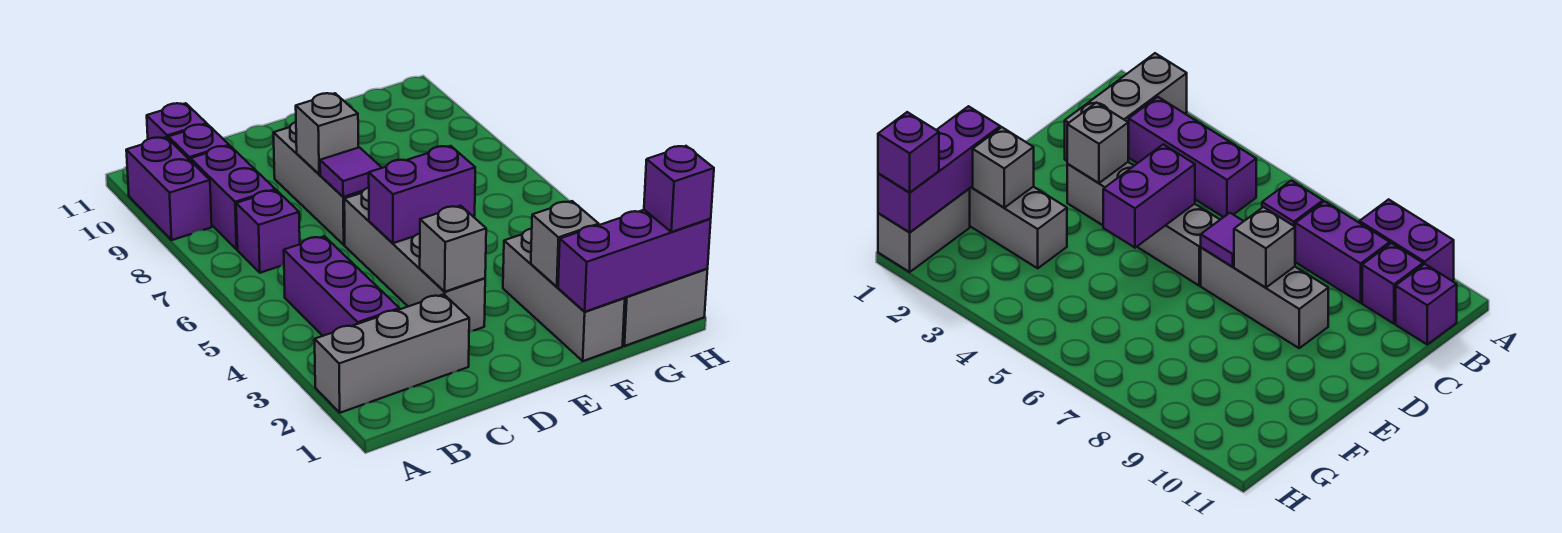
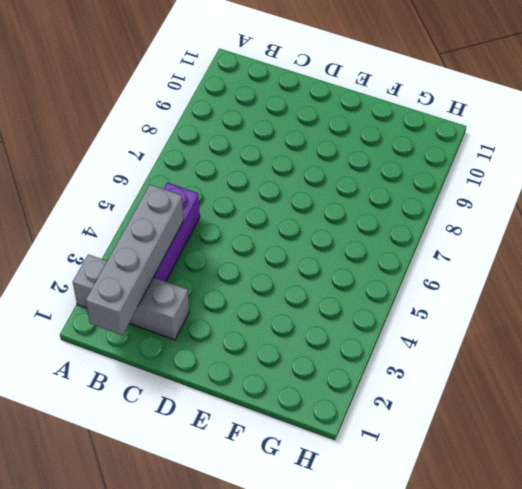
grey 1x4 brick [86,185,184,335] -> grey 1x4 brick moved to [344,188,485,332]
none -> purple 1x2 brick [126,137,212,240]
none -> purple 1x1 brick [236,190,300,273]
none -> purple 1x2 brick [191,146,275,249]

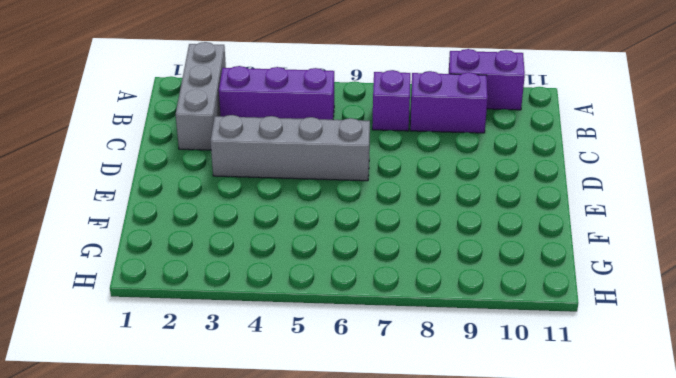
none -> purple 1x1 brick [168,124,229,161]
none -> purple 1x1 brick [147,103,207,139]
none -> grey 1x3 brick [274,122,362,245]

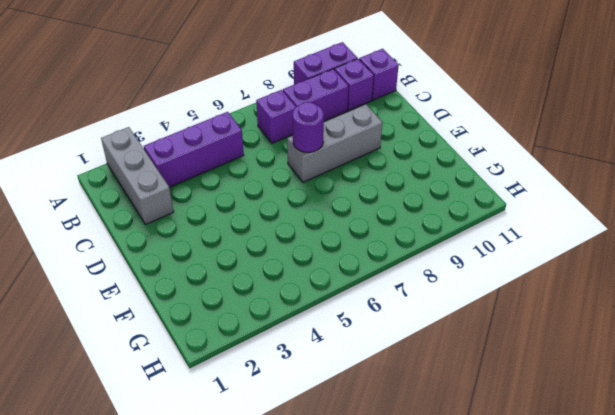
purple 1x1 round brick [292,102,324,152] -> purple 1x1 tile [320,147,382,197]
none -> grey 1x4 brick [344,188,485,332]
none -> grey 1x3 brick [503,229,625,361]
none -> grey 1x2 brick [623,269,708,346]

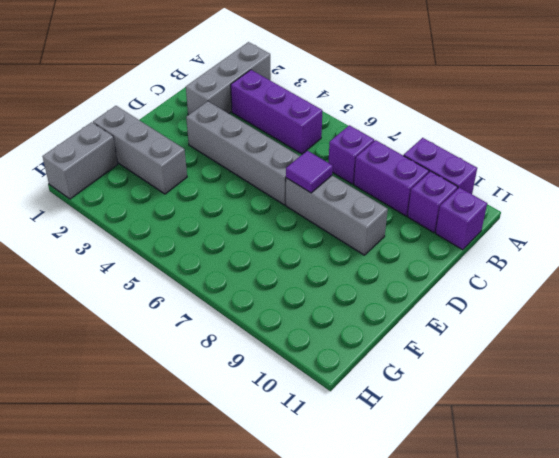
none -> grey 1x1 brick [420,206,486,292]
none -> purple 1x2 brick [369,146,475,243]
none -> grey 1x1 brick [296,93,358,174]

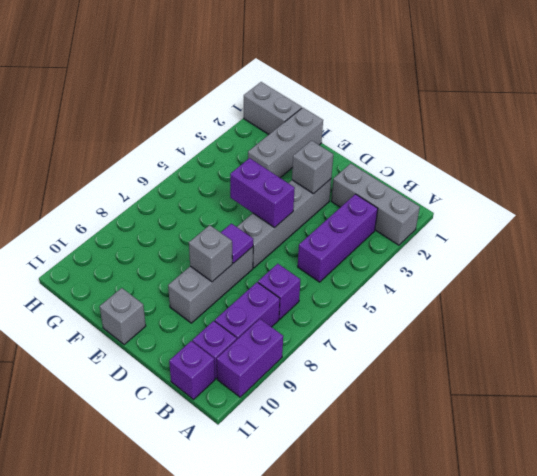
grey 1x1 brick [100,288,146,345] -> grey 1x1 brick moved to [531,201,599,287]
none -> purple 1x3 brick [558,210,711,312]
none -> purple 1x1 brick [644,146,714,232]

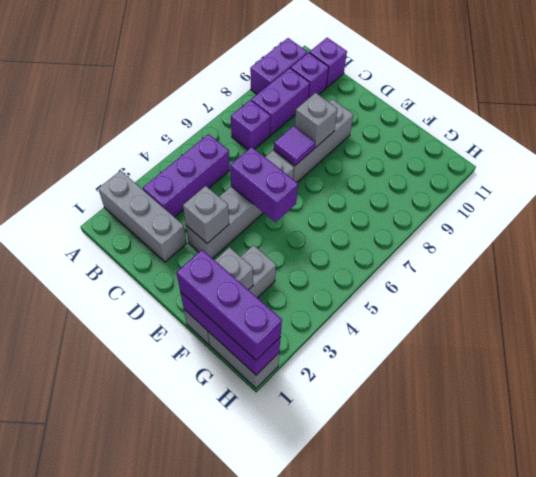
purple 1x3 brick [176,250,282,360] -> purple 1x1 brick [644,146,714,232]

